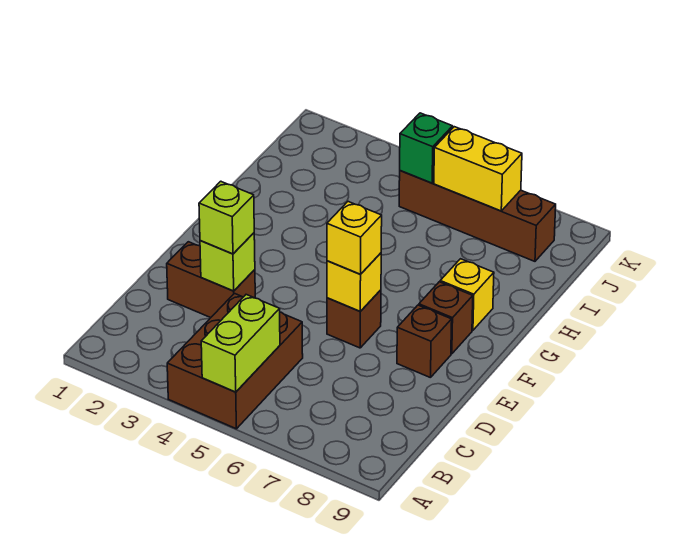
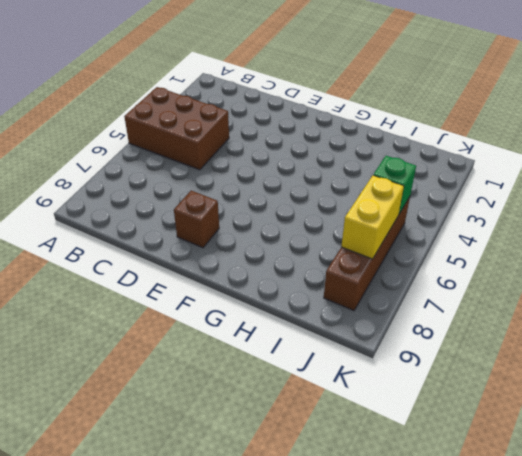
none -> brown 1x2 brick [167,242,255,318]
none -> brown 1x1 brick [327,290,381,348]
none -> brown 1x1 brick [419,282,473,354]

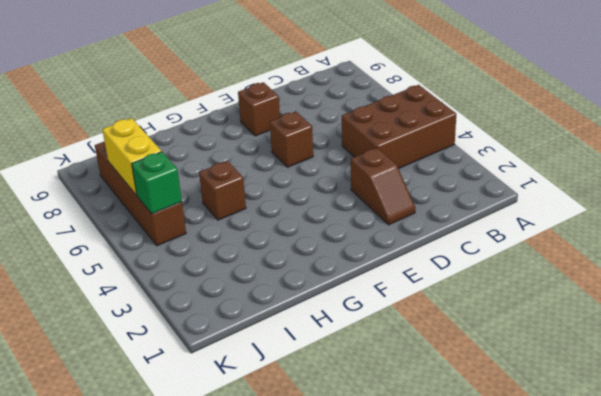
brown 1x2 slope [351,148,415,225] -> brown 1x2 brick [167,242,255,318]
brown 1x1 brick [199,161,246,220] -> brown 1x1 brick moved to [419,282,473,354]
none -> yellow 1x1 brick [440,259,494,330]
none -> lime 1x2 brick [201,295,280,392]
none -> lime 1x1 brick [200,233,255,291]

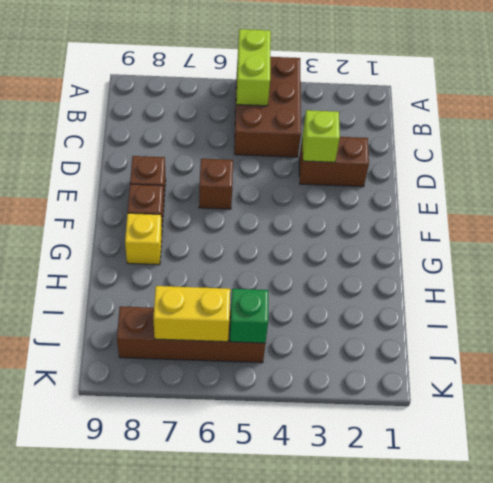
none -> yellow 1x1 brick [327,253,381,311]
none -> lime 1x1 brick [199,181,254,254]
none -> yellow 1x1 brick [327,202,382,274]

